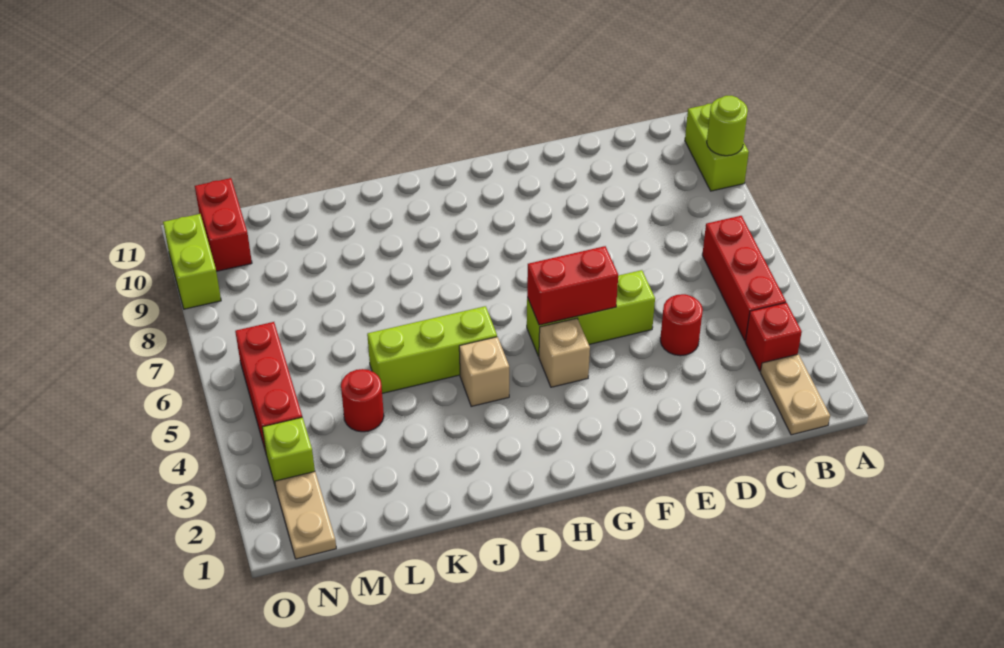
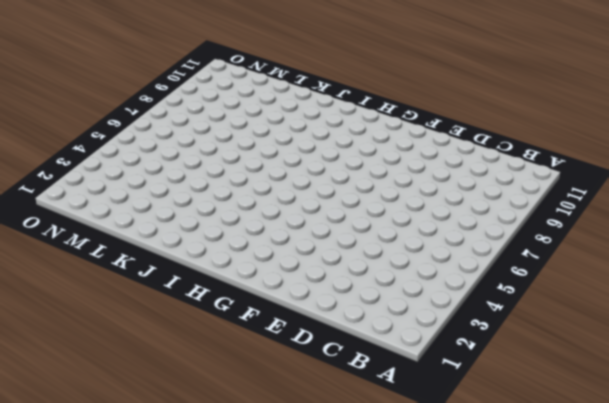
none -> lime 1x2 brick [685,104,749,191]
none -> tan 1x2 plate [760,354,830,435]
none -> red 1x1 brick [745,303,802,371]

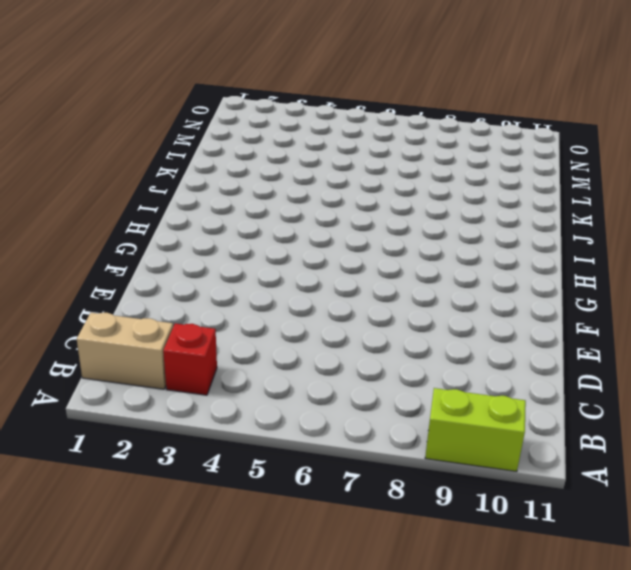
tan 1x2 brick [77,313,173,389] -> tan 1x2 plate [760,354,830,435]
none -> red 1x3 brick [702,216,786,341]
none -> red 1x1 round brick [660,294,703,356]
none -> lime 1x3 brick [527,270,655,356]

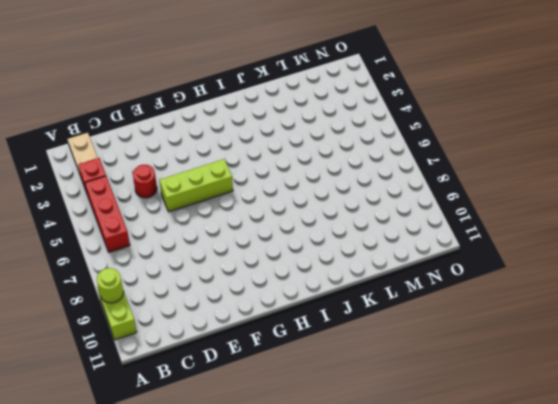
none -> tan 1x1 brick [539,318,590,387]
none -> tan 1x1 brick [459,337,509,406]
none -> lime 1x3 brick [367,306,497,393]

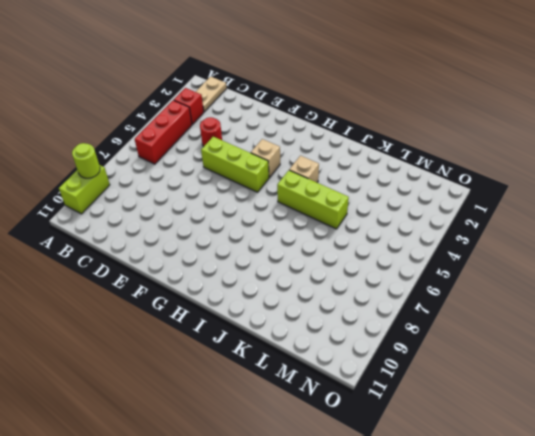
none -> red 1x1 round brick [341,369,384,432]
none -> tan 1x2 plate [275,472,336,559]
none -> lime 1x1 brick [262,417,315,488]

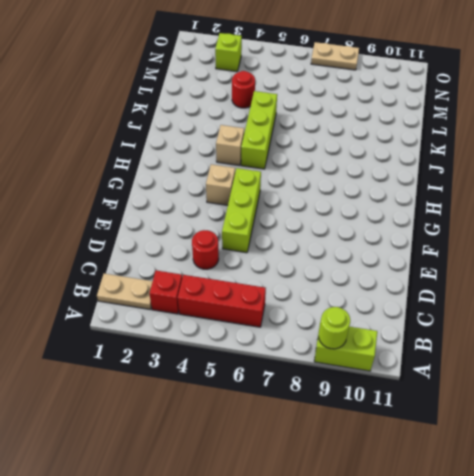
tan 1x2 plate [311,42,359,70] -> tan 1x2 plate moved to [275,472,336,559]
none -> red 1x3 brick [235,322,302,452]
none -> red 1x2 brick [195,178,252,271]
none -> lime 1x2 brick [163,214,221,309]

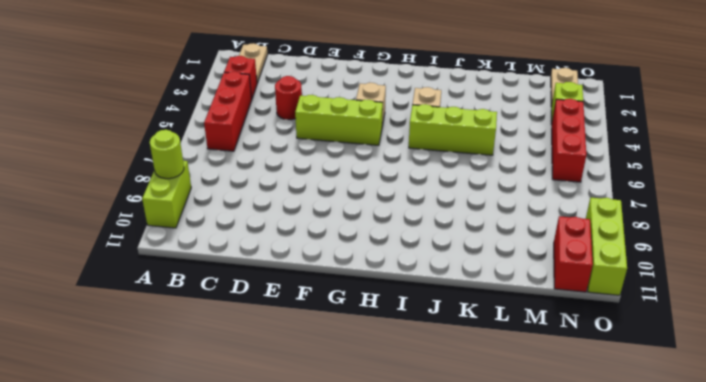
lime 1x3 brick [586,198,627,295] -> lime 1x2 brick [163,214,221,309]
none -> red 1x1 round brick [341,369,384,432]
none -> red 1x2 brick [527,246,618,325]

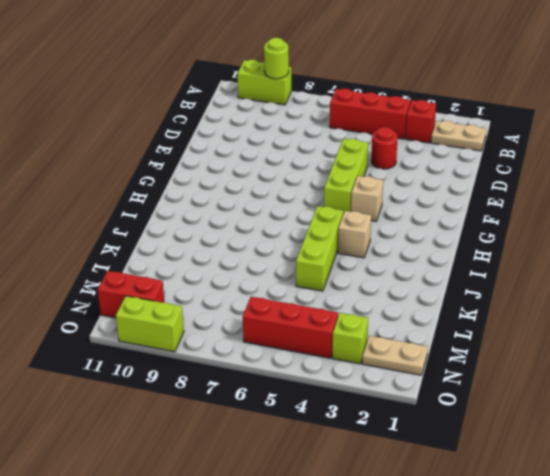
none -> red 1x1 round brick [341,369,384,432]
none -> red 1x2 brick [527,246,618,325]

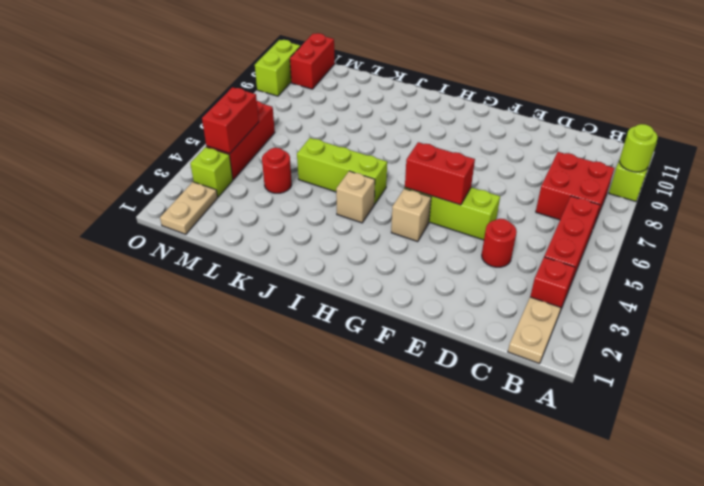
red 2x2 brick [536,152,614,225] -> none
red 1x2 brick [202,87,259,153] -> none

